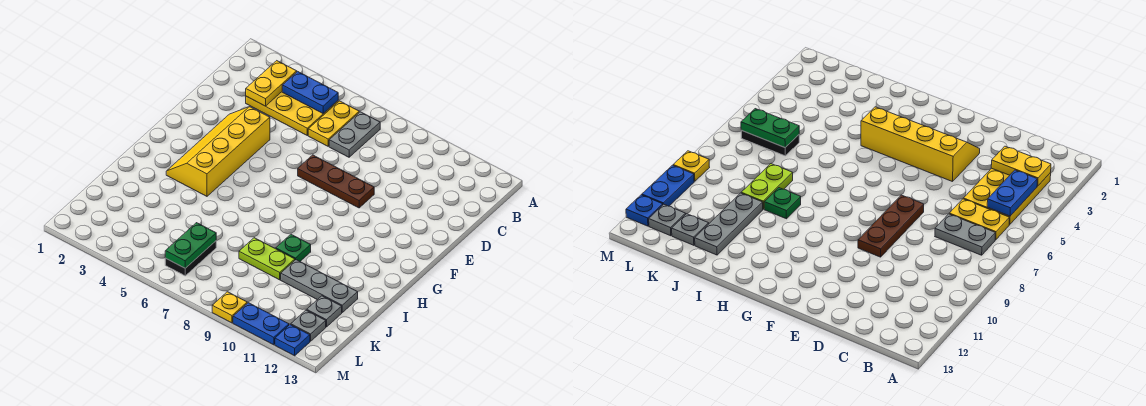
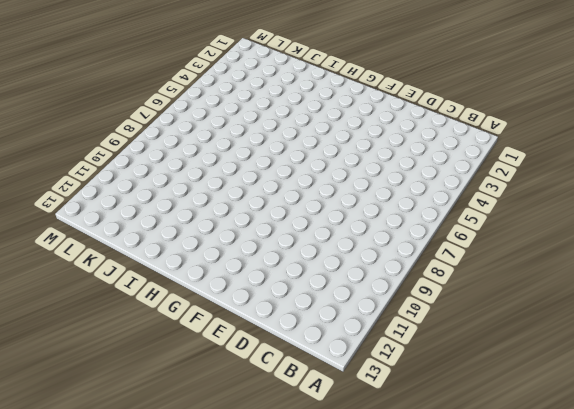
none -> yellow 2x3 plate [246,92,338,135]
none -> yellow 1x2 plate [308,101,359,146]
none -> grey 1x2 plate [329,112,380,157]

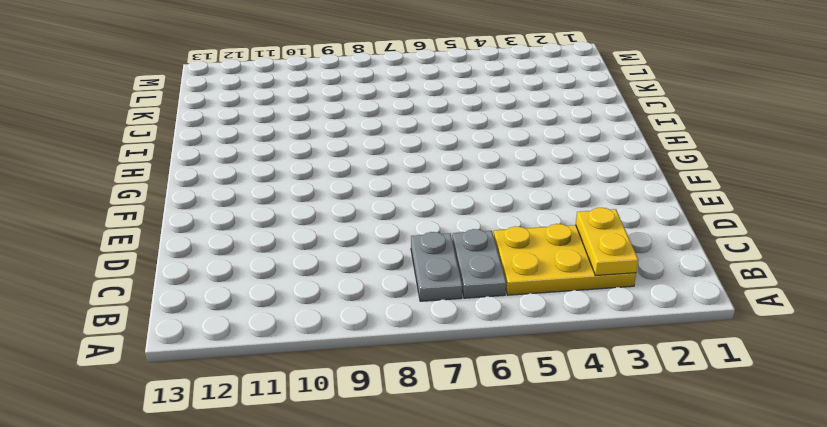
grey 1x2 plate [452,229,506,298] -> yellow 1x2 plate [308,101,359,146]
none -> yellow 2x4 slope [166,107,270,196]
none -> brown 1x3 plate [298,155,374,208]
none -> green 1x1 plate [276,234,311,261]

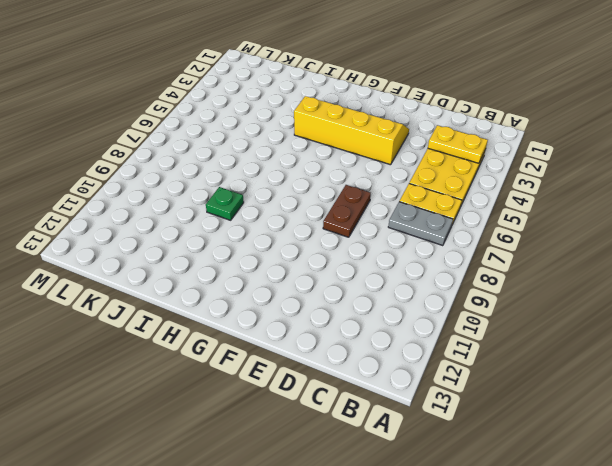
brown 1x2 plate [323,185,371,237] -> brown 1x3 plate [298,155,374,208]
none -> lime 1x2 plate [239,238,295,280]
none -> grey 1x3 plate [281,260,358,312]
none -> black 1x2 plate [165,241,216,276]

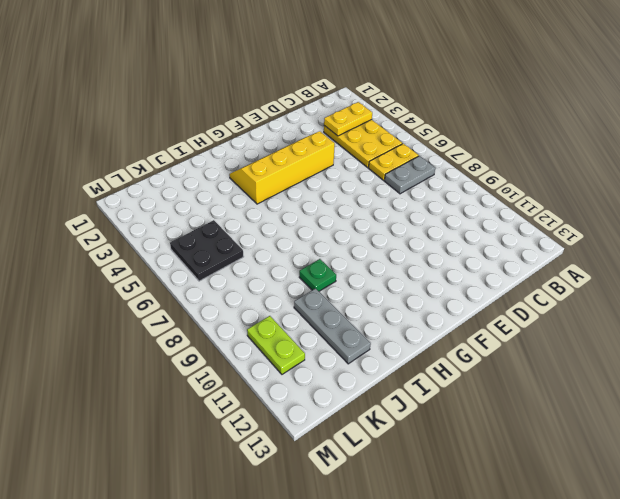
black 2x2 plate [170,220,244,281] -> black 1x2 plate [165,241,216,276]
lime 1x2 plate [247,316,305,374] -> lime 1x2 plate moved to [239,238,295,280]
none -> brown 1x3 plate [298,155,374,208]
none -> grey 1x1 plate [307,296,342,327]
none -> grey 1x1 plate [291,310,326,341]

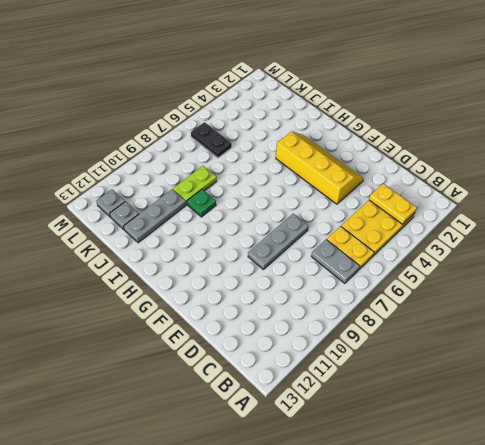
grey 1x3 plate [248,214,308,269] -> brown 1x3 plate [298,155,374,208]
none -> yellow 1x1 plate [212,292,247,323]
none -> blue 1x2 plate [233,303,289,345]
none -> blue 1x1 plate [275,325,310,356]

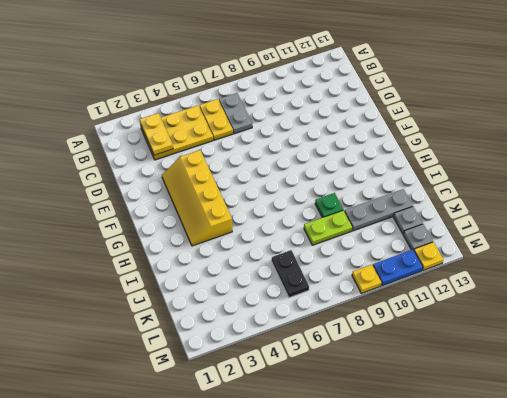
yellow 1x1 plate [414,242,443,270] -> blue 1x1 plate [275,325,310,356]
none -> brown 1x3 plate [298,155,374,208]
none -> blue 1x2 plate [282,71,338,114]
none -> green 1x2 plate [165,223,216,268]

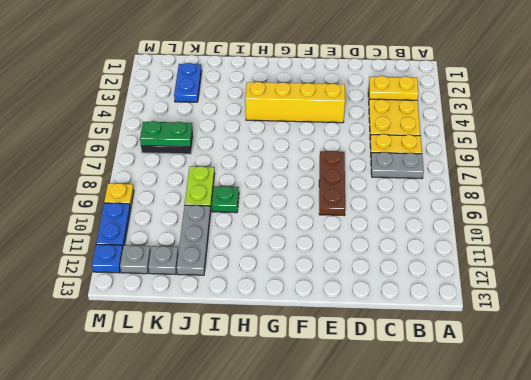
blue 1x2 plate [174,63,202,102] -> blue 1x2 plate moved to [282,71,338,114]

